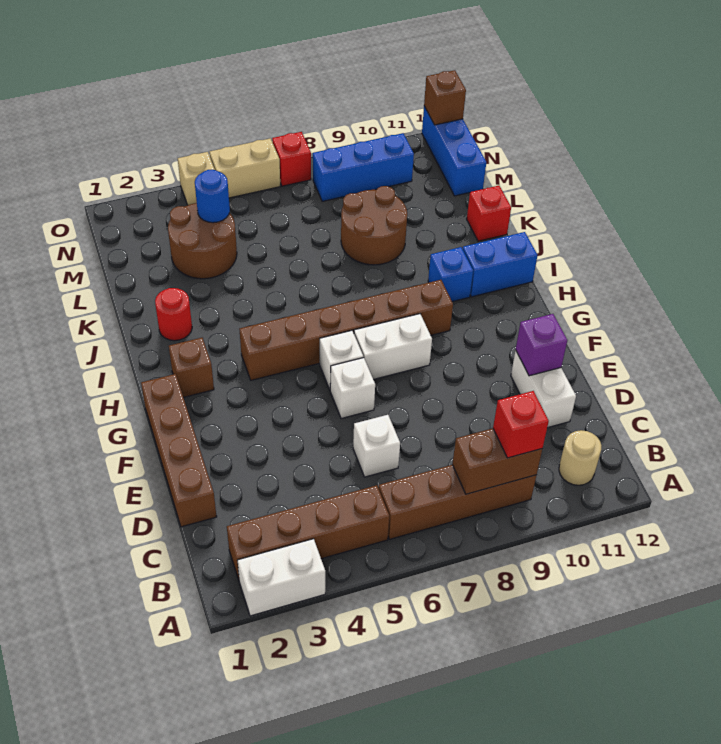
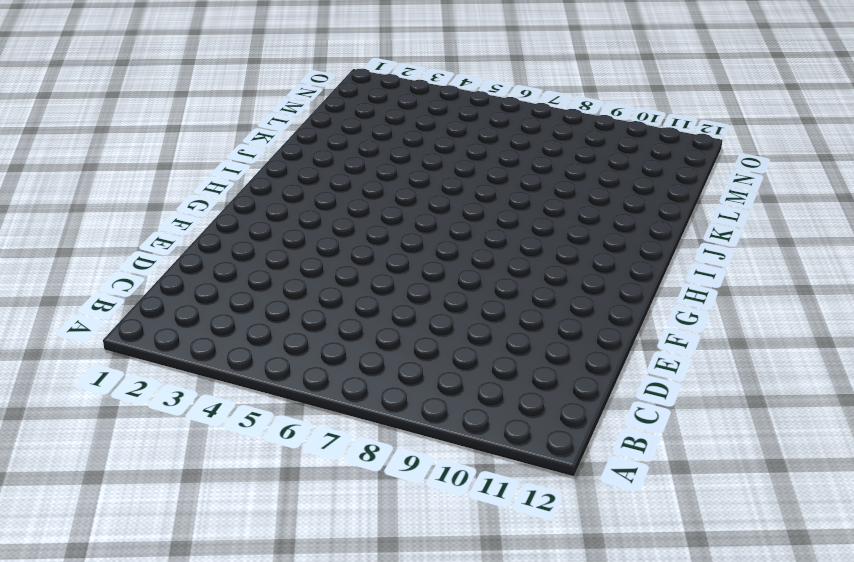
none -> white 1x2 brick [238,539,325,616]
none -> brown 1x4 brick [227,485,389,580]
none -> brown 1x4 brick [379,465,536,539]

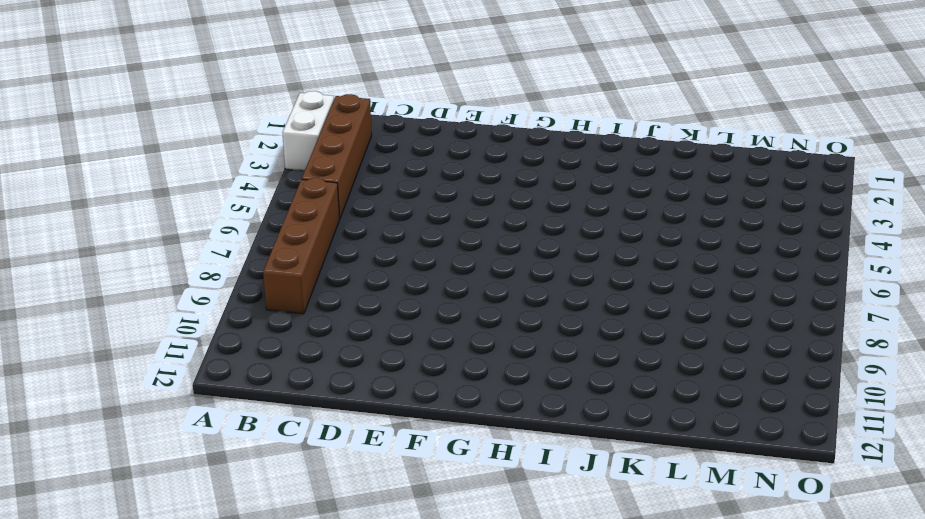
none -> tan 1x1 round brick [559,430,601,485]
none -> brown 1x4 brick [141,374,217,527]
none -> white 1x1 brick [353,415,400,477]

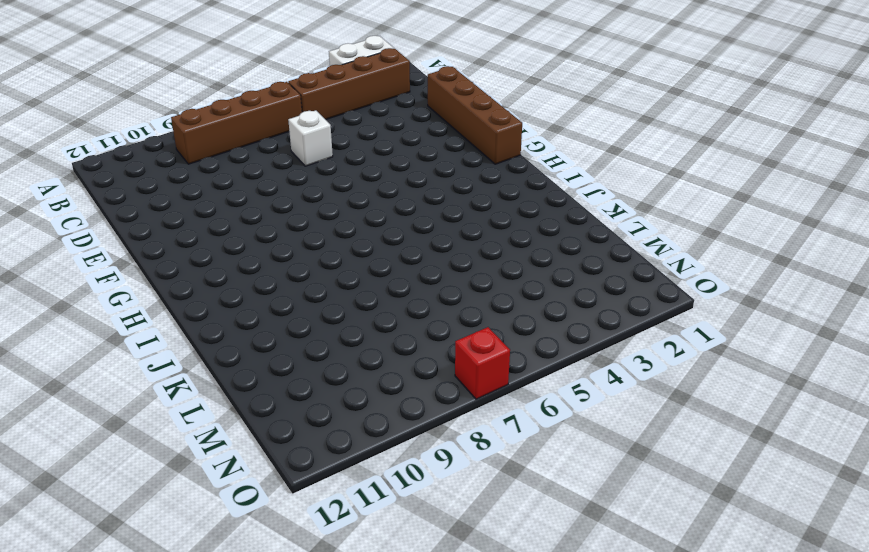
none -> tan 1x1 round brick [559,430,601,485]
none -> white 1x2 brick [511,350,576,428]
none -> white 1x1 brick [330,358,375,419]

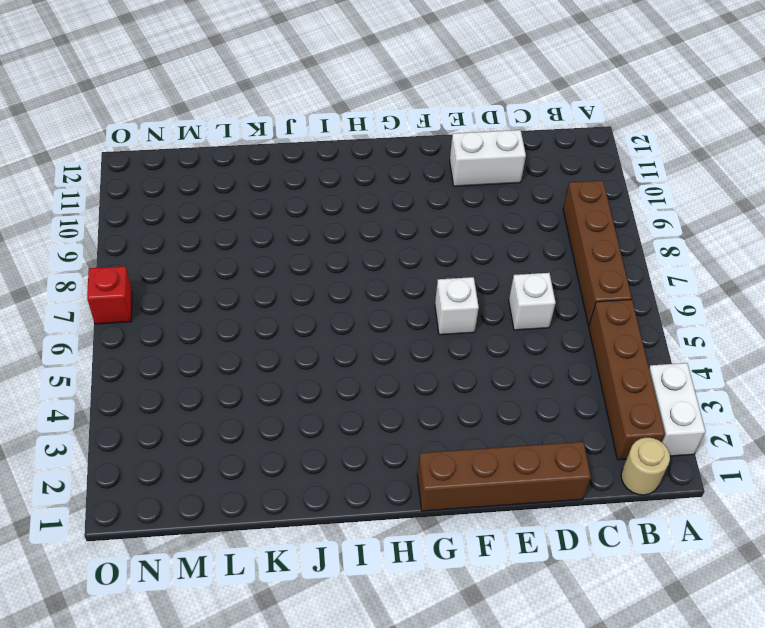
tan 1x1 round brick [621,438,670,495] -> tan 1x1 round brick moved to [559,430,601,485]
none -> white 1x1 brick [320,330,363,390]
none -> white 1x2 brick [354,314,432,380]
none -> brown 1x1 brick [169,338,214,397]

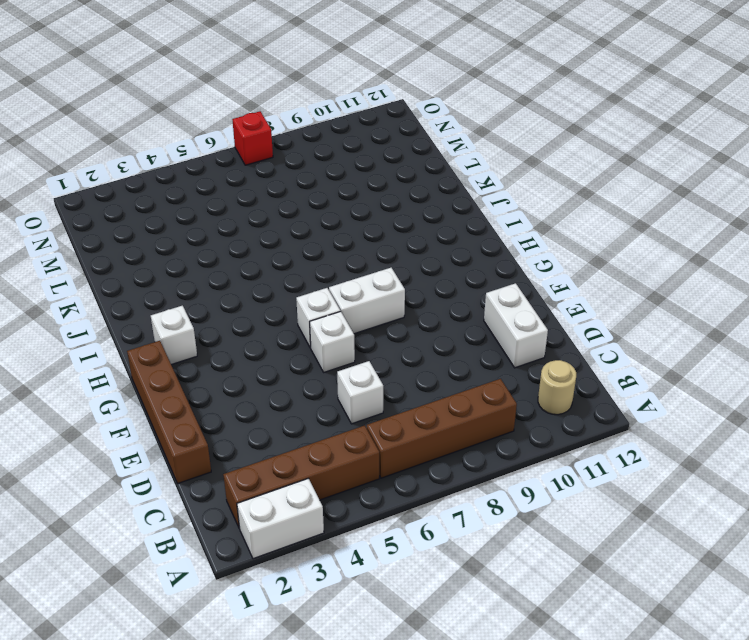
white 1x1 brick [151,306,197,365] -> brown 1x1 brick [169,338,214,397]
none -> brown 1x6 brick [239,280,453,380]
none -> blue 1x1 brick [428,247,473,302]
none -> blue 1x2 brick [463,232,537,297]

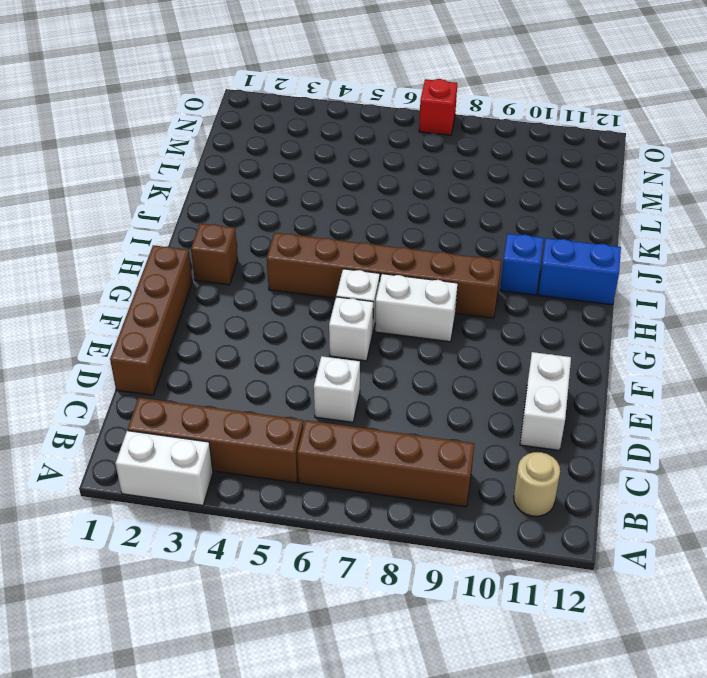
none -> red 1x1 round brick [155,288,192,341]
none -> brown 2x2 round brick [341,186,407,265]
none -> red 1x1 brick [467,186,511,241]

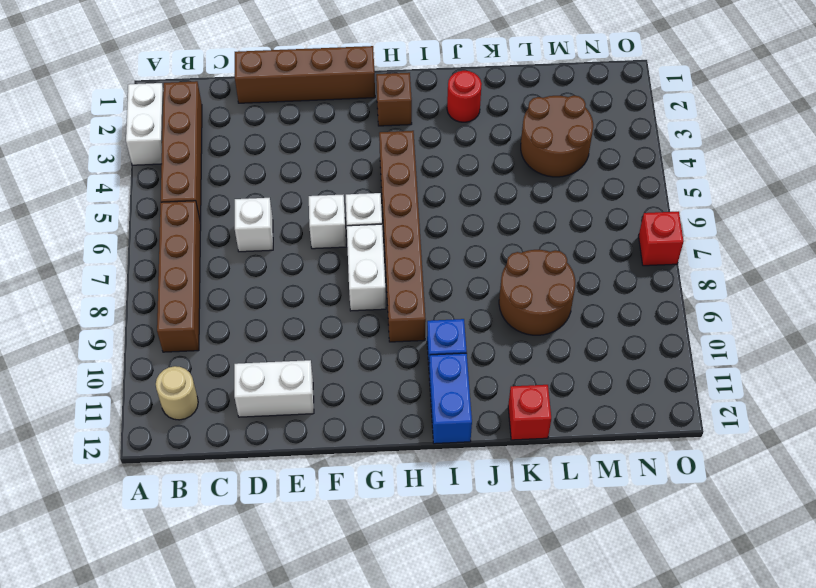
none -> blue 1x3 brick [422,106,486,196]
none -> blue 1x3 brick [313,133,414,201]
none -> tan 1x1 brick [178,152,215,205]

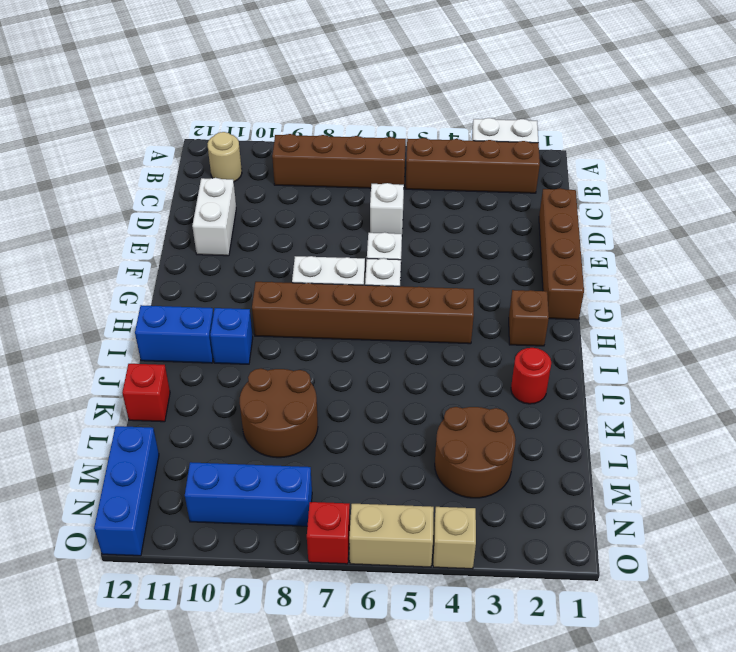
none -> brown 1x2 brick [452,428,542,494]
none -> purple 1x1 brick [516,314,567,376]
none -> blue 1x1 round brick [195,170,230,223]

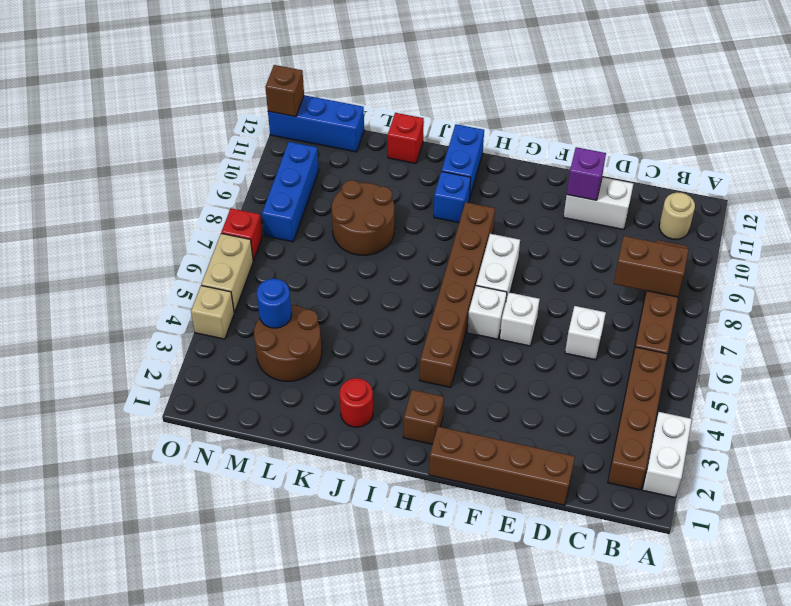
brown 1x2 brick [614,236,689,297] -> brown 1x2 brick turned to [452,428,542,494]
none -> red 1x1 brick [493,391,549,458]

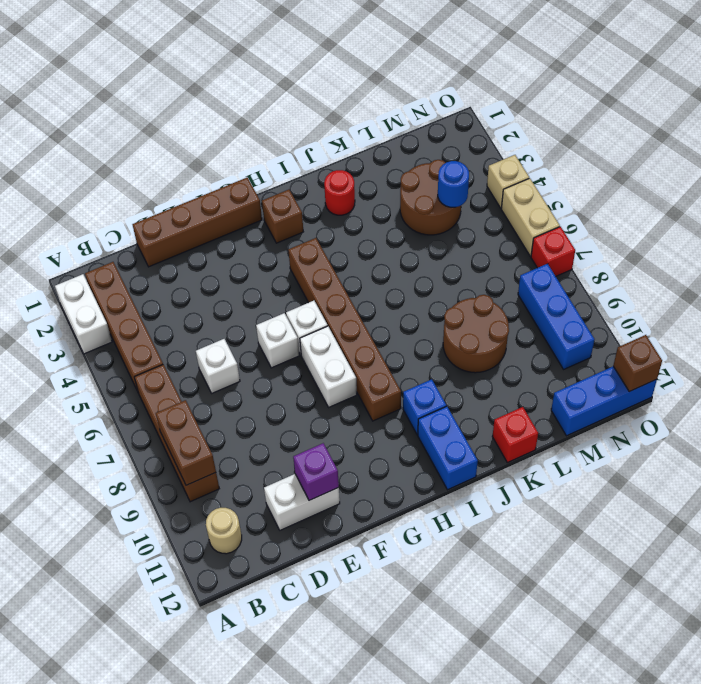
none -> red 1x1 brick [493,391,549,458]

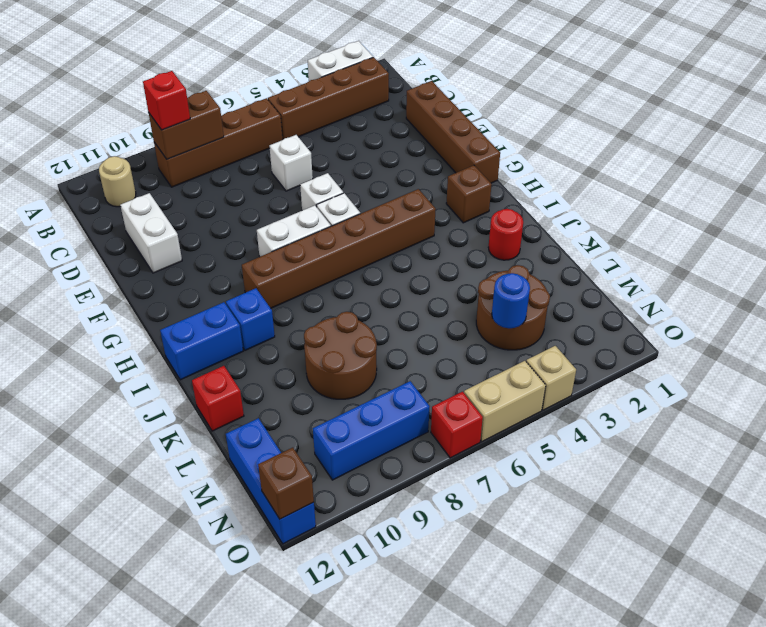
none -> purple 1x1 brick [516,314,567,376]

